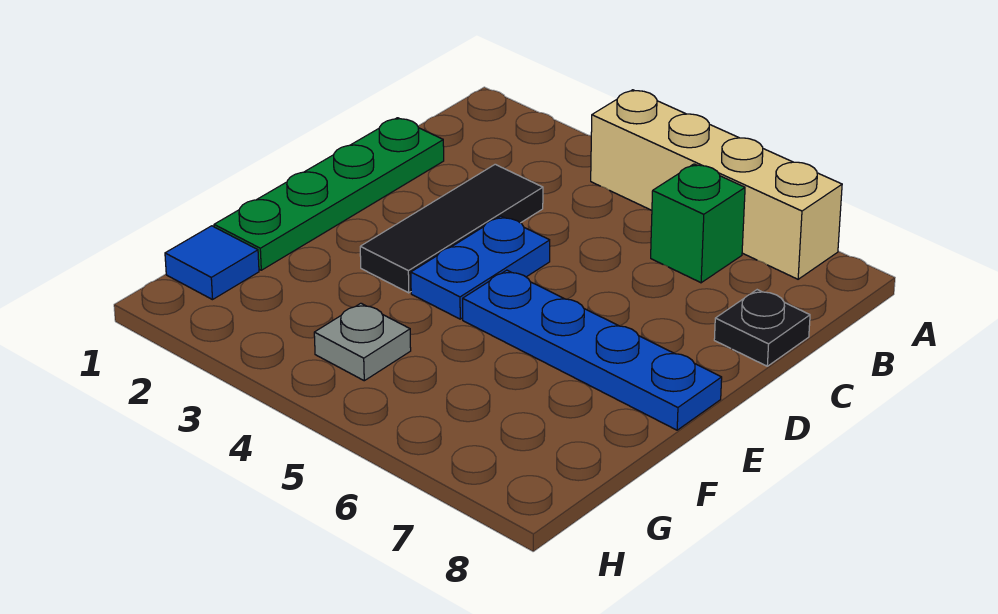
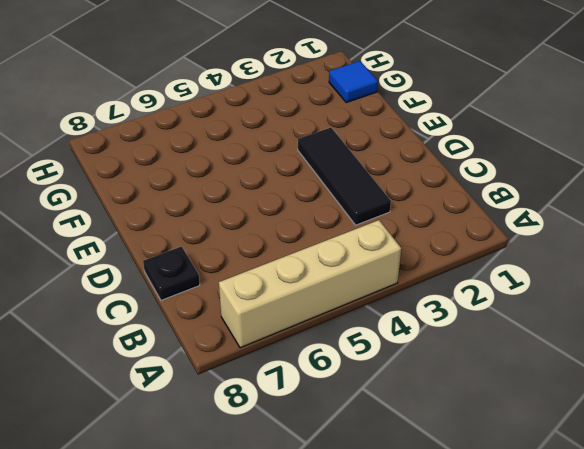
none -> green 1x1 brick [651,164,745,283]
none -> green 1x4 plate [214,118,444,270]

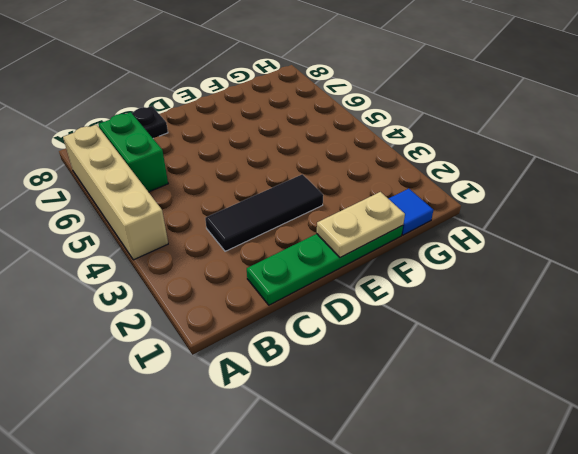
green 1x2 brick [99,112,168,192] -> green 1x1 brick [651,164,745,283]
tan 1x2 plate [317,192,405,258] -> none
none -> blue 1x2 plate [411,216,550,319]
none -> blue 1x4 plate [463,270,722,430]

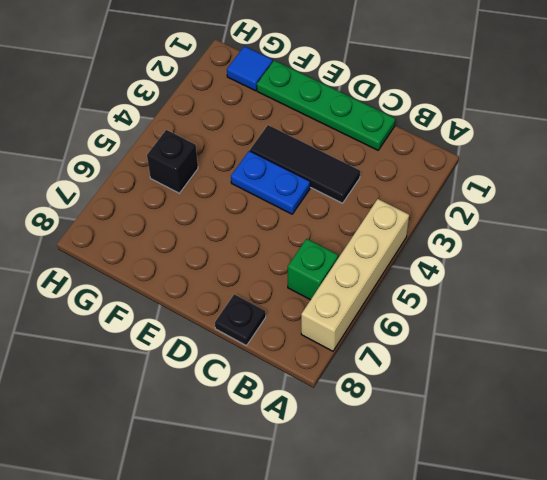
black 1x1 brick [147,130,198,193] -> none
none -> blue 1x4 plate [463,270,722,430]
none -> grey 1x1 plate [314,303,411,381]

